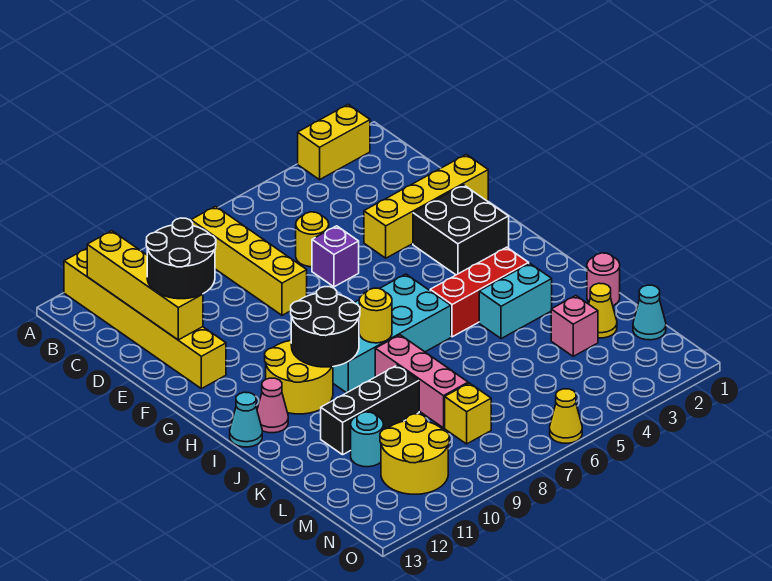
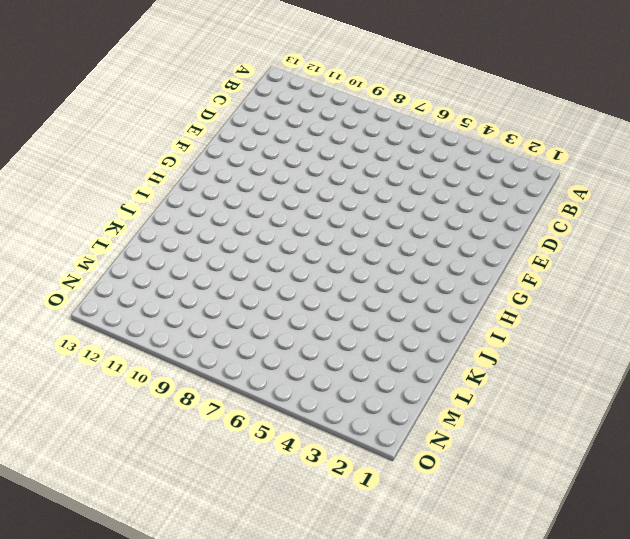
none -> yellow 1x2 brick [298,105,370,180]
none -> yellow 1x6 brick [64,249,226,389]
none -> yellow 1x4 brick [191,206,307,315]

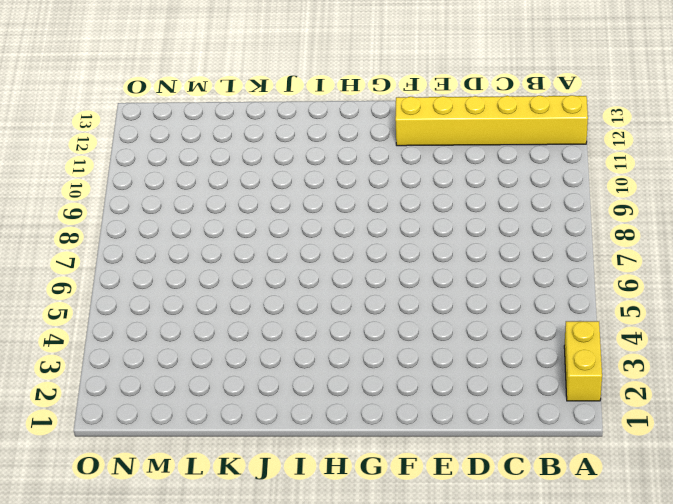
none -> yellow 1x4 brick [191,206,307,315]
none -> yellow 1x1 round brick [296,212,329,267]
none -> yellow 1x4 brick [364,154,488,258]

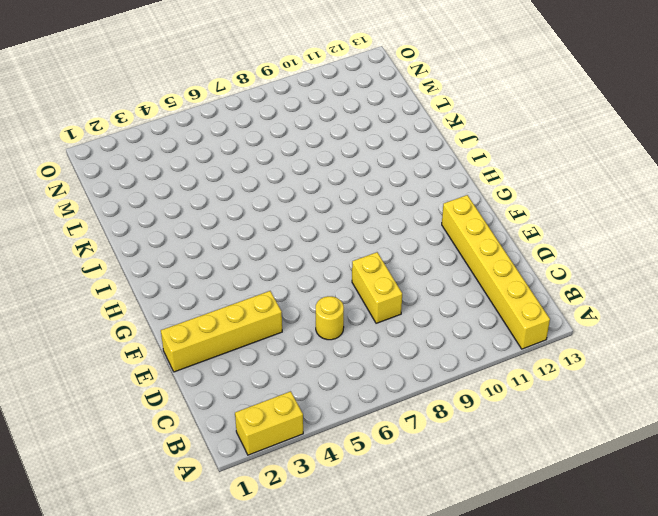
yellow 1x2 brick [352,252,402,323] -> yellow 1x4 brick [191,206,307,315]
none -> purple 1x1 brick [312,226,359,287]
none -> black 2x2 brick [413,185,509,275]
none -> cyan 2x4 brick [333,274,451,393]

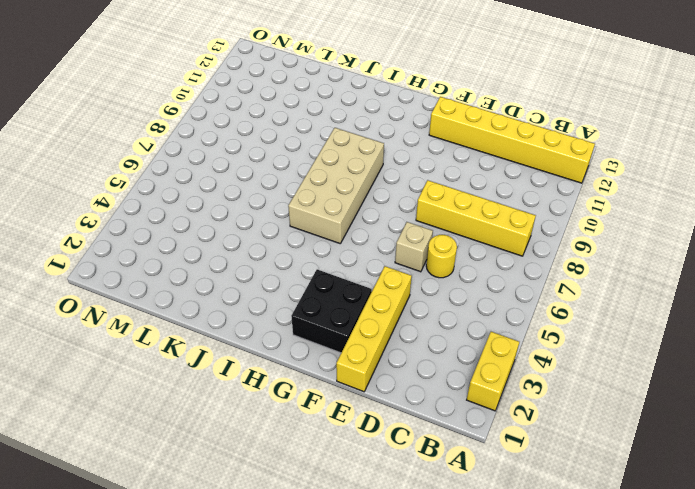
tan 1x1 brick [395,222,433,272] -> purple 1x1 brick [312,226,359,287]
tan 2x4 brick [288,128,384,244] -> cyan 2x4 brick [333,274,451,393]
none -> yellow 2x2 round brick [265,341,333,414]
none -> red 1x3 brick [430,247,529,337]
none -> pink 1x1 cone [257,378,288,433]

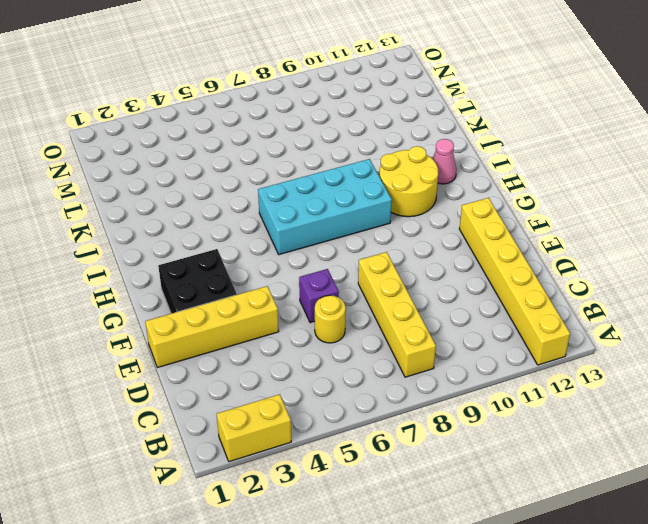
none -> red 1x3 brick [430,247,529,337]
none -> cyan 1x1 cone [230,392,262,447]
none -> cyan 1x2 brick [479,263,552,339]

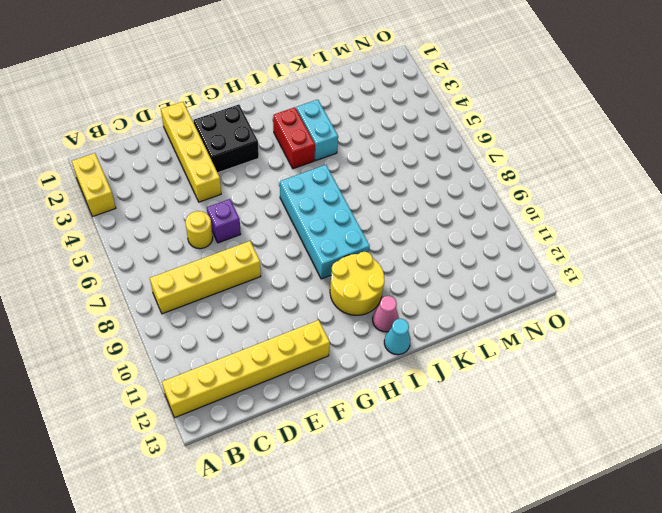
red 1x2 brick [273,107,315,169] -> red 1x3 brick [430,247,529,337]
none -> pink 1x3 brick [375,335,468,428]
none -> pink 1x1 round brick [587,253,620,306]
none -> black 1x3 brick [321,365,419,455]

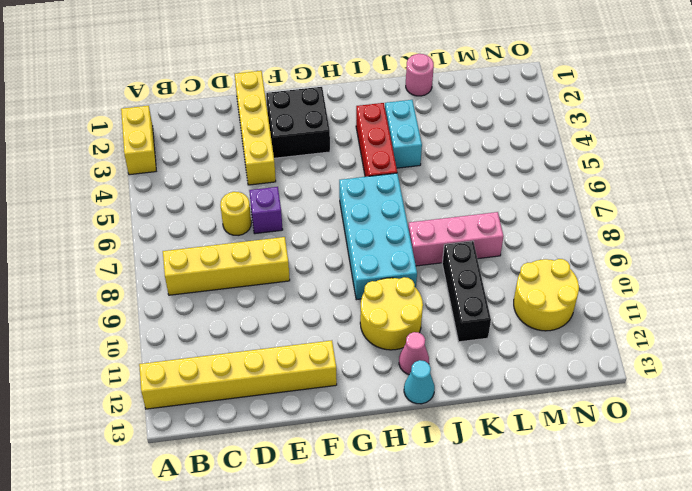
none -> yellow 1x1 cone [589,283,617,338]
none -> pink 1x1 brick [551,296,598,356]
none -> cyan 1x1 round brick [351,412,384,467]

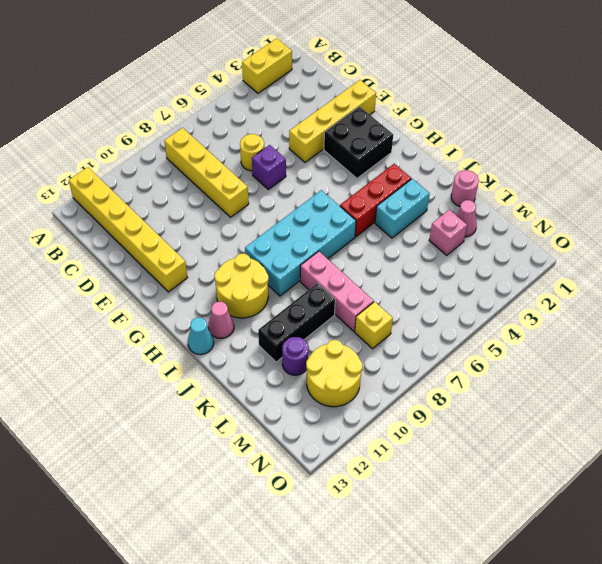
pink 1x1 cone [456,200,477,237] -> yellow 1x1 cone [589,283,617,338]
purple 1x1 round brick [282,337,309,375] -> cyan 1x1 round brick [351,412,384,467]
none -> cyan 1x1 cone [633,285,666,340]
none -> yellow 1x1 cone [550,389,582,443]
none -> yellow 1x4 brick [87,231,203,340]

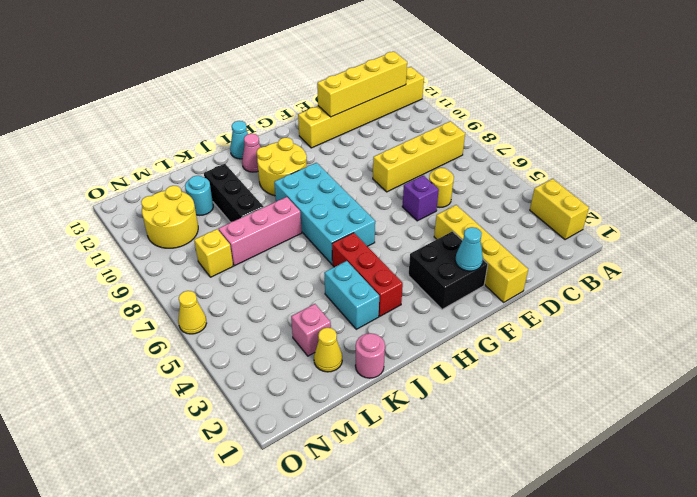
cyan 1x1 cone [455,227,483,271] -> cyan 1x1 cone moved to [633,285,666,340]
none -> black 2x2 round brick [291,287,360,367]
none -> yellow 1x1 round brick [359,288,392,343]
none -> black 2x2 round brick [146,218,216,299]

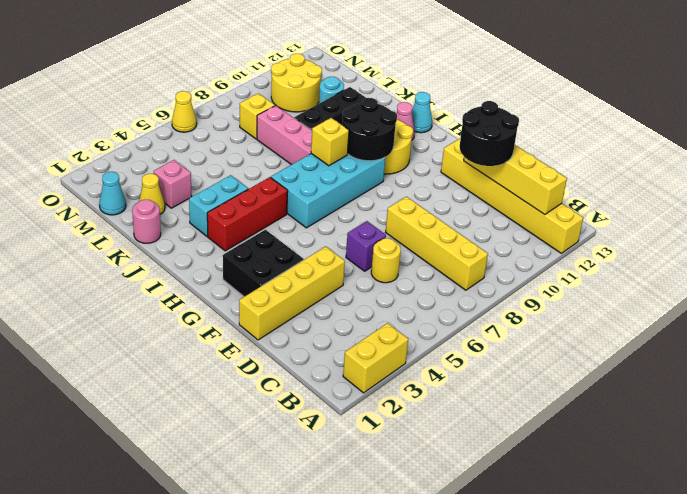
yellow 1x1 brick [311,118,349,166] -> yellow 1x1 round brick [359,288,392,343]

